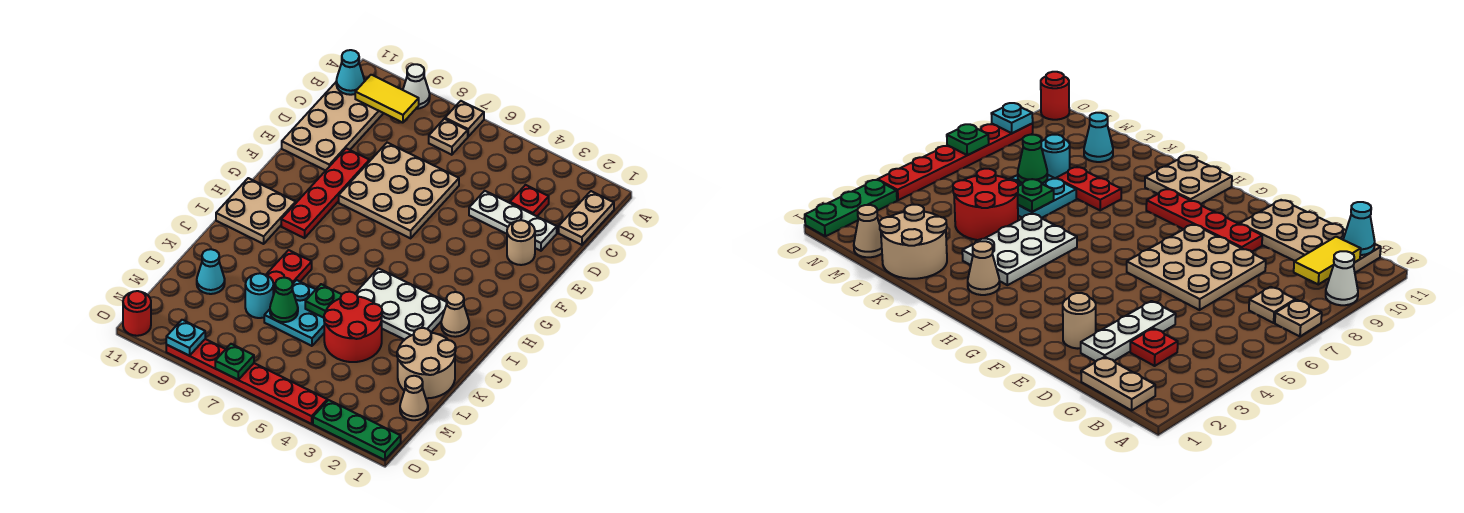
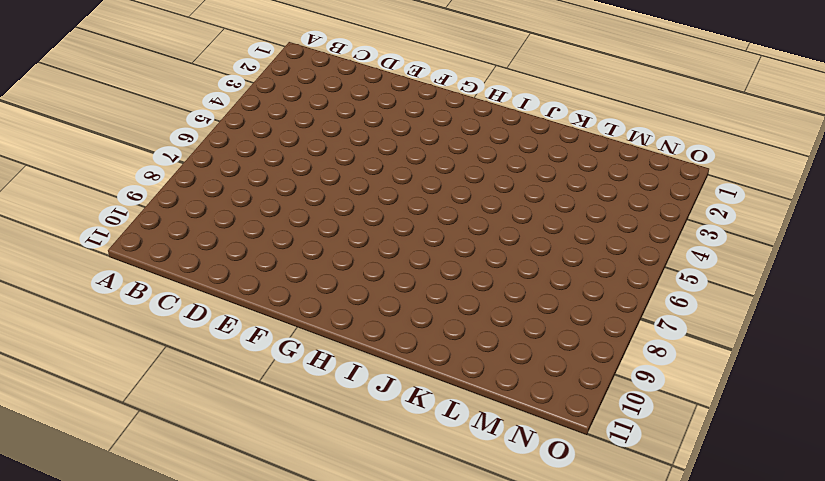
none -> tan 1x1 plate [445,101,484,137]
none -> white 1x1 cone [403,64,430,109]
none -> tan 1x2 plate [559,191,614,245]

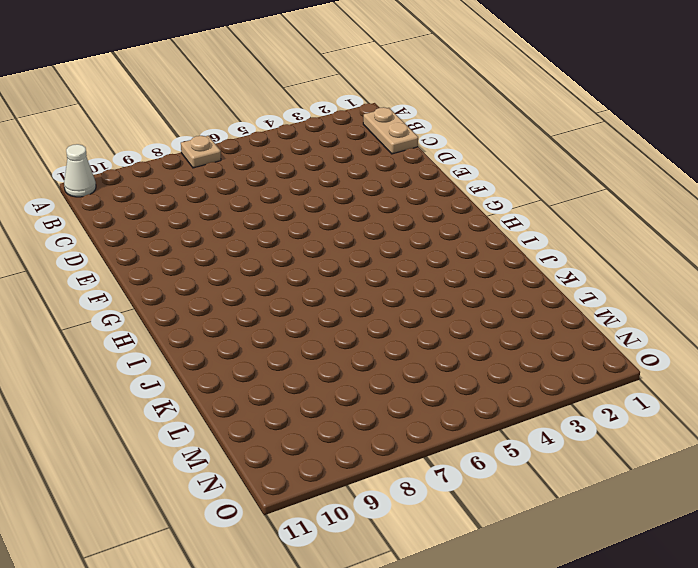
white 1x1 cone [64,144,96,197] -> white 1x1 cone moved to [403,64,430,109]
none -> tan 1x1 plate [429,119,468,155]
none -> tan 2x4 plate [282,79,383,171]
none -> red 1x1 plate [510,185,549,216]

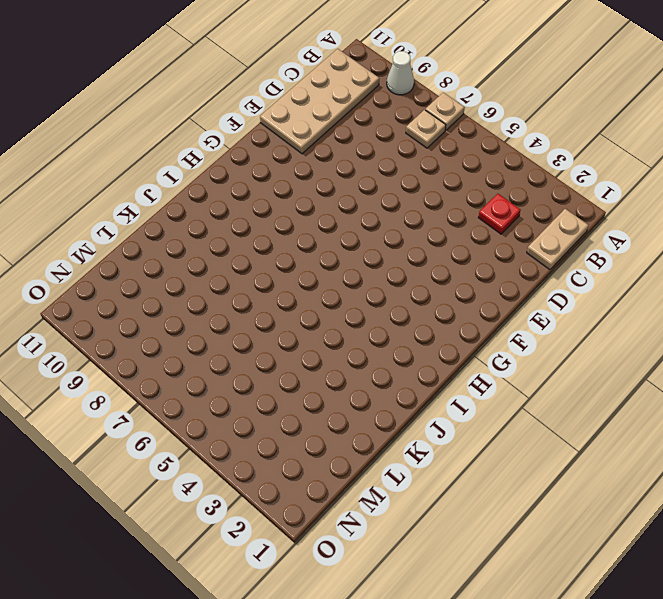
none -> white 1x3 plate [469,191,557,251]
none -> tan 3x3 plate [339,143,459,238]
none -> tan 1x1 round brick [507,220,535,265]

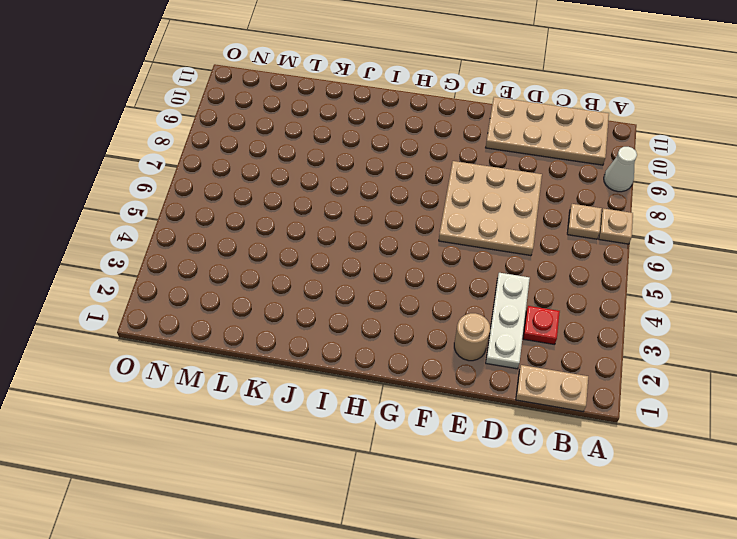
none -> red 1x4 plate [281,148,369,238]
none -> tan 2x2 plate [216,178,296,244]
none -> tan 1x1 cone [441,292,469,337]

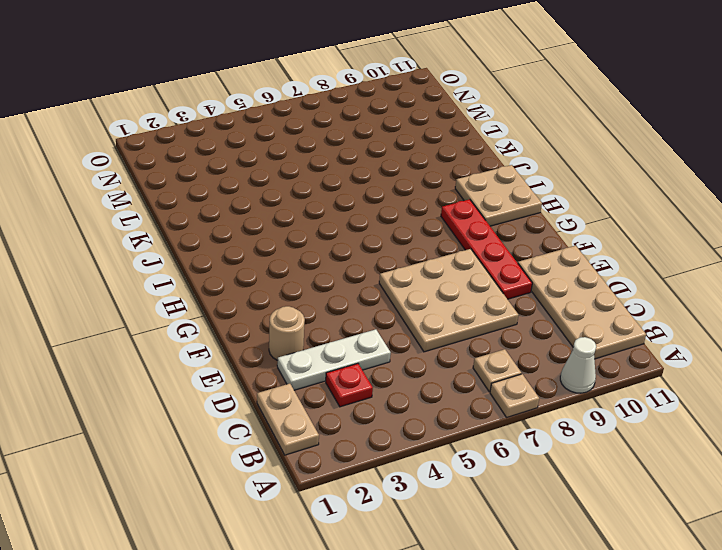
none -> tan 1x1 cone [441,292,469,337]
none -> white 2x3 plate [355,268,447,340]
none -> red 1x2 plate [266,250,312,295]

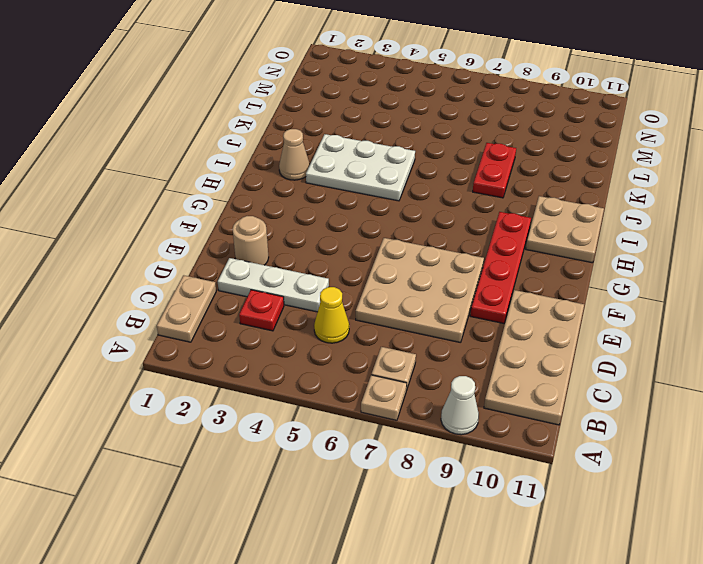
yellow 1x1 cone [314,287,349,343] -> none
none -> tan 2x2 round brick [397,328,456,398]
none -> red 2x2 round brick [324,292,382,362]
none -> cyan 2x2 plate [264,280,324,346]

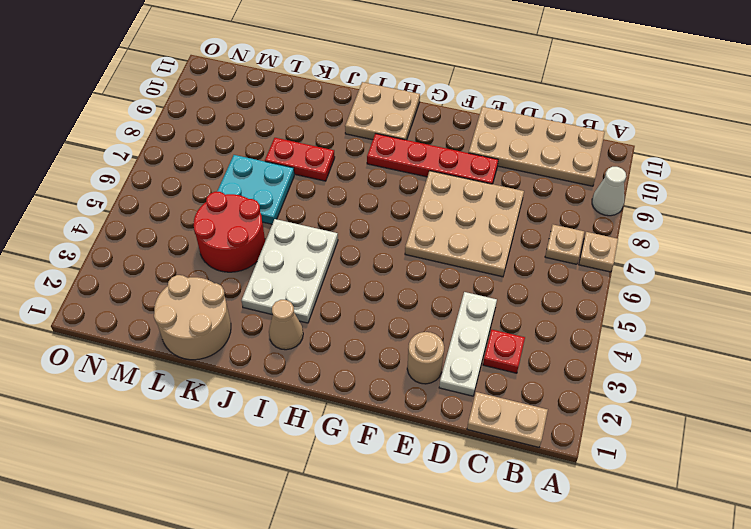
none -> cyan 1x1 round brick [245,273,273,318]
none -> cyan 1x1 cone [197,249,225,294]
none -> tan 1x1 cone [400,376,428,420]

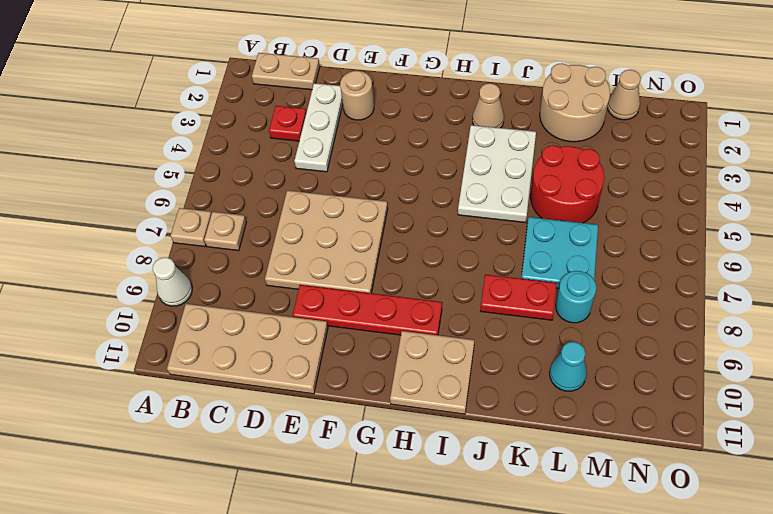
none -> green 1x3 plate [313,400,401,460]
none -> red 1x6 plate [166,339,327,424]
none -> red 1x1 round brick [123,291,151,336]

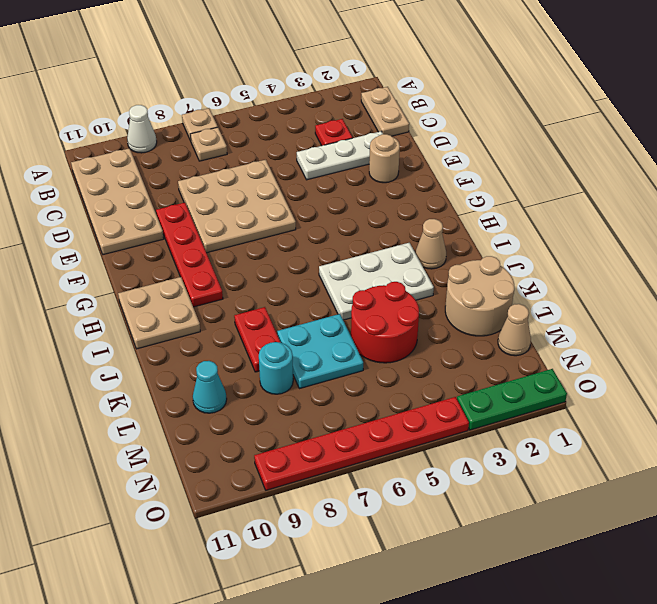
none -> red 1x1 round brick [123,291,151,336]
none -> yellow 1x2 tile [355,75,419,123]
none -> cyan 1x1 cone [336,50,364,95]

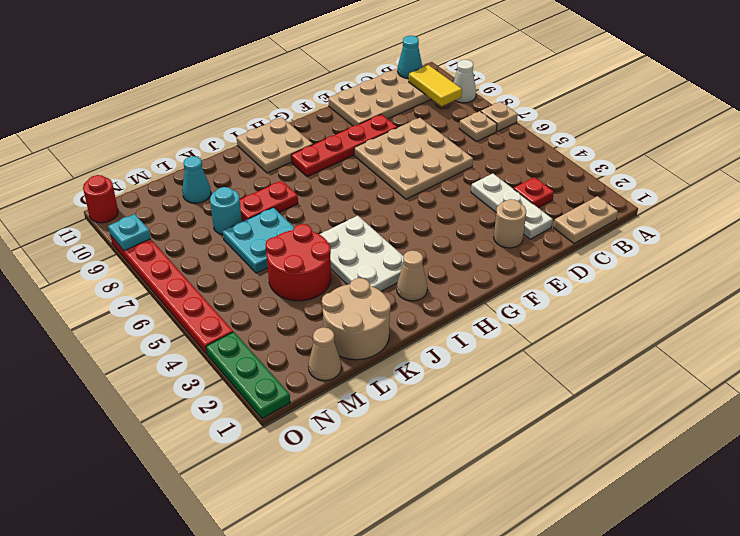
none -> green 1x1 plate [305,284,342,318]
none -> green 1x1 cone [270,277,298,322]
none -> green 1x1 plate [215,344,254,380]

